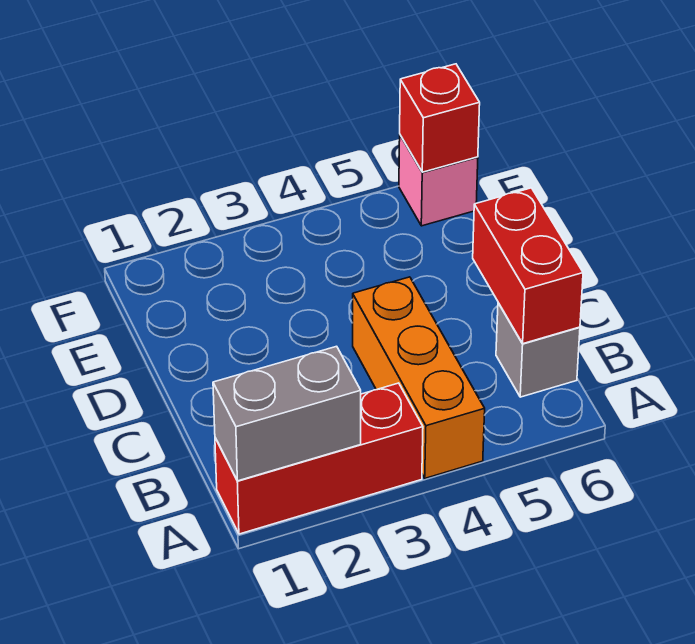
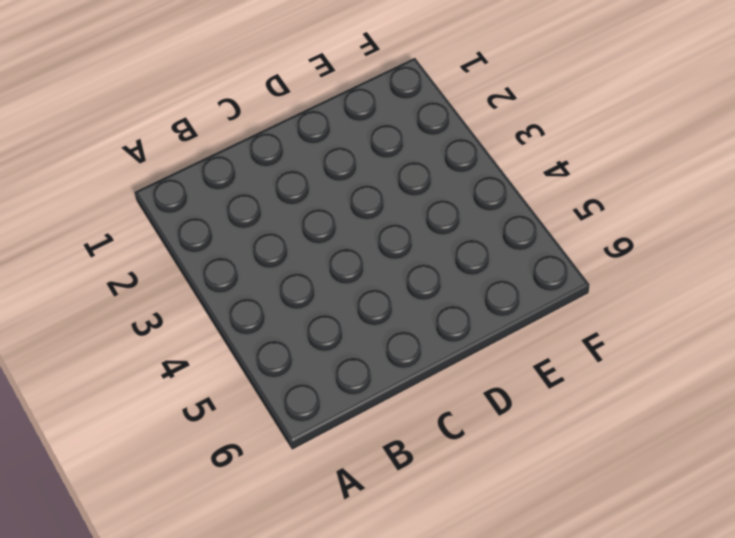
none -> red 1x3 brick [215,383,423,534]
none -> orange 1x3 brick [353,277,485,478]

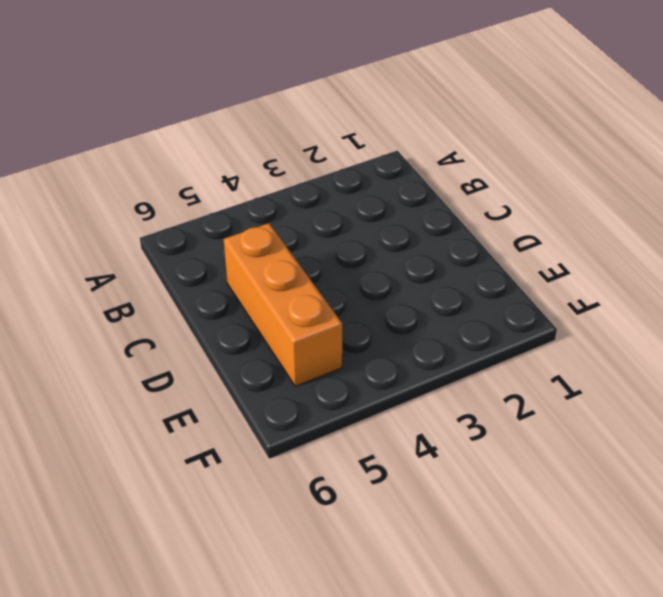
orange 1x3 brick [224,223,342,386] -> orange 1x3 brick moved to [353,277,485,478]
none -> red 1x3 brick [215,383,423,534]
none -> grey 1x1 brick [496,303,580,397]

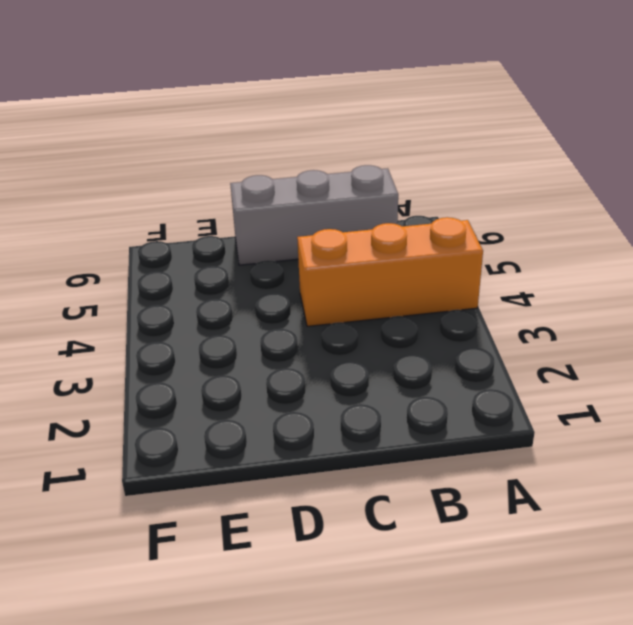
grey 1x3 brick [230,165,398,265] -> grey 1x1 brick [496,303,580,397]
none -> red 1x3 brick [215,383,423,534]
none -> pink 1x1 brick [399,135,478,226]

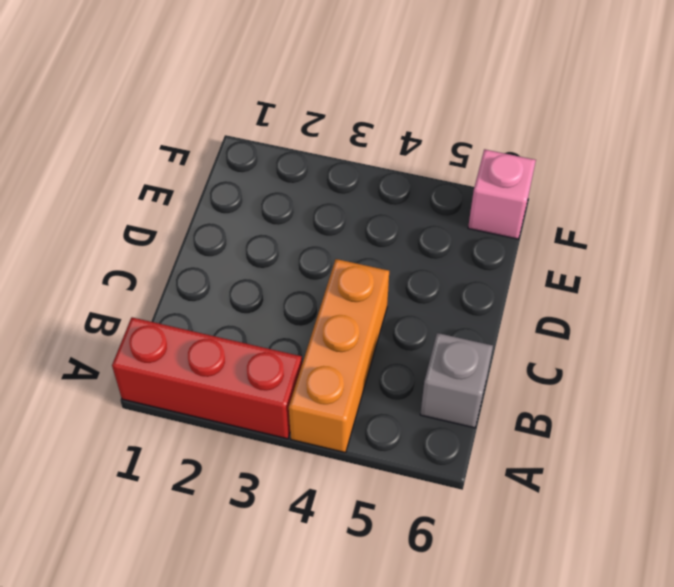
none -> grey 1x2 brick [213,346,361,481]
none -> red 1x2 brick [473,188,583,344]

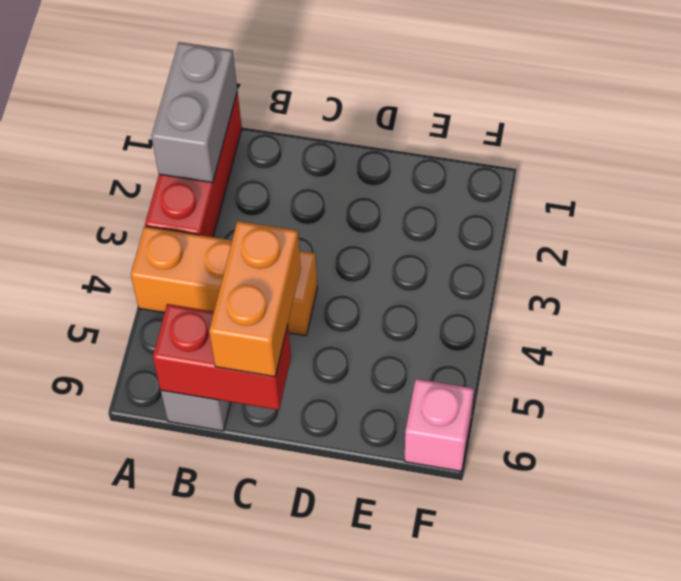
orange 1x2 brick [209,221,301,377] -> none
none -> red 1x1 brick [400,64,480,172]

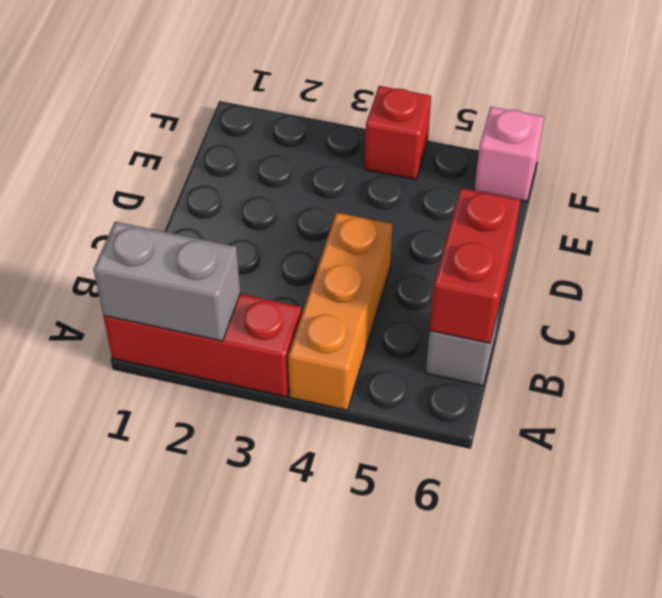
red 1x1 brick [365,86,431,180] -> red 1x1 brick moved to [400,64,480,172]

